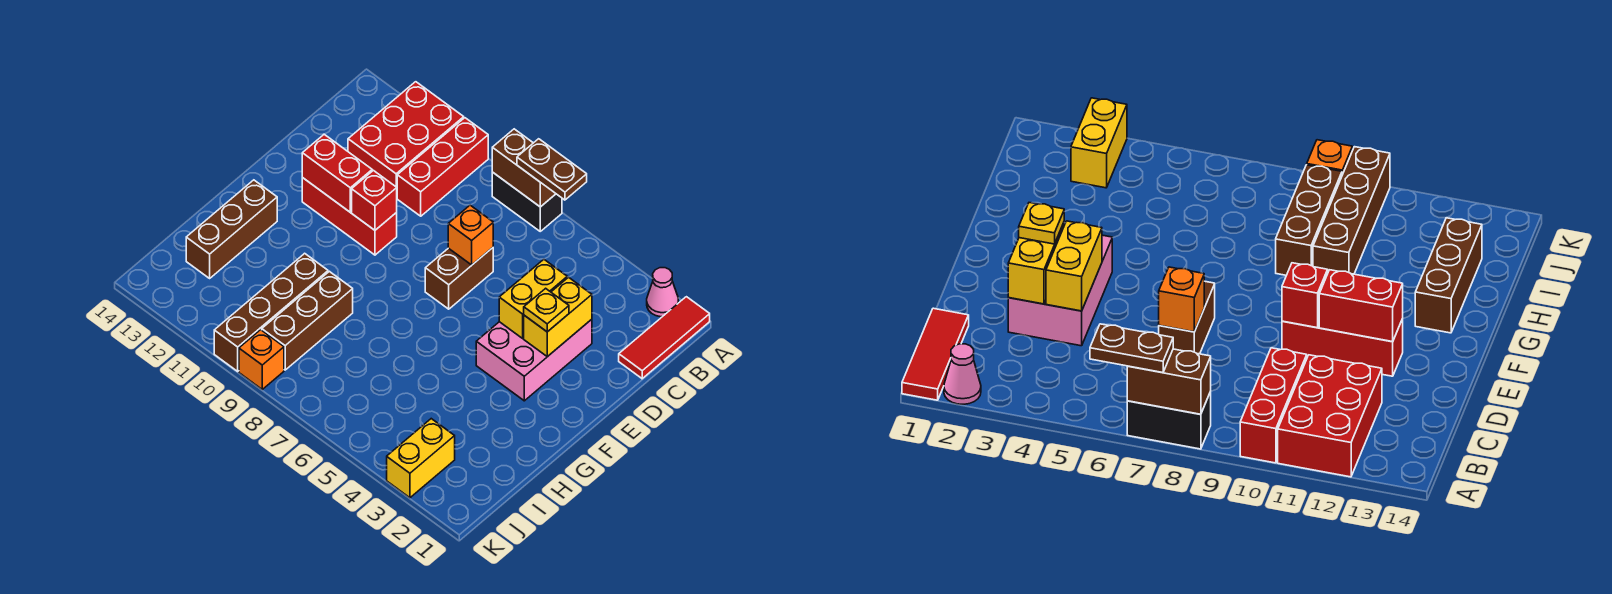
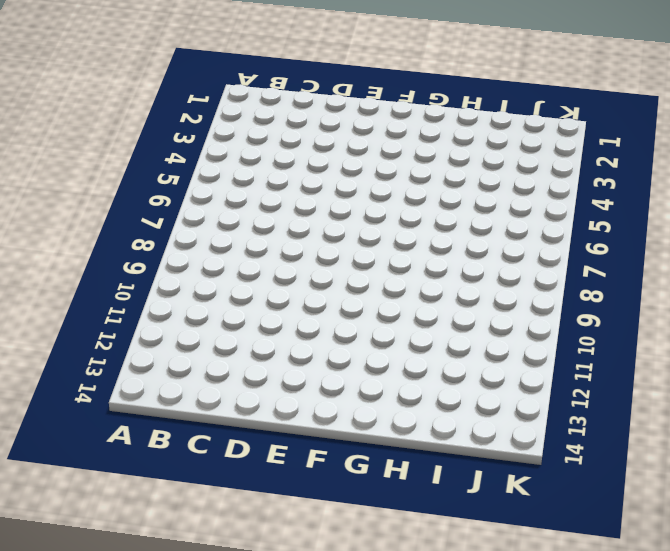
none -> red 1x3 tile [619,297,710,379]
none -> pink 1x1 cone [647,268,678,317]
none -> black 1x2 brick [492,172,562,231]

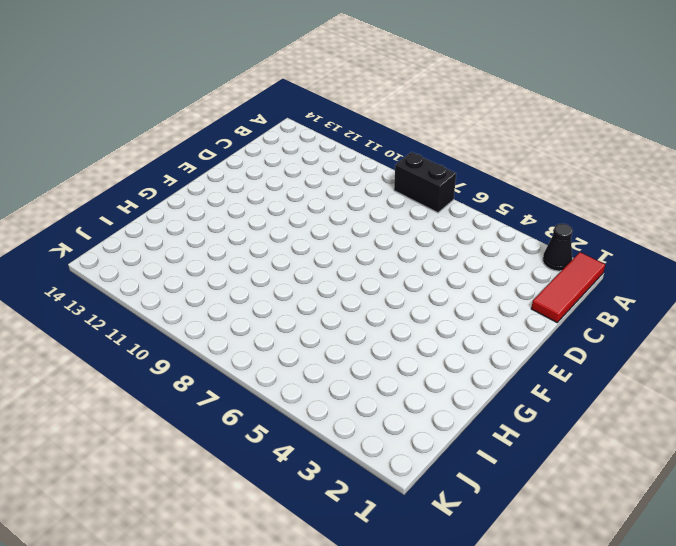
black 1x1 cone [543,224,573,271] -> pink 1x1 cone [647,268,678,317]
none -> red 1x3 brick [397,118,488,216]
none -> red 2x3 brick [348,82,464,187]
none -> pink 2x3 brick [476,319,592,401]

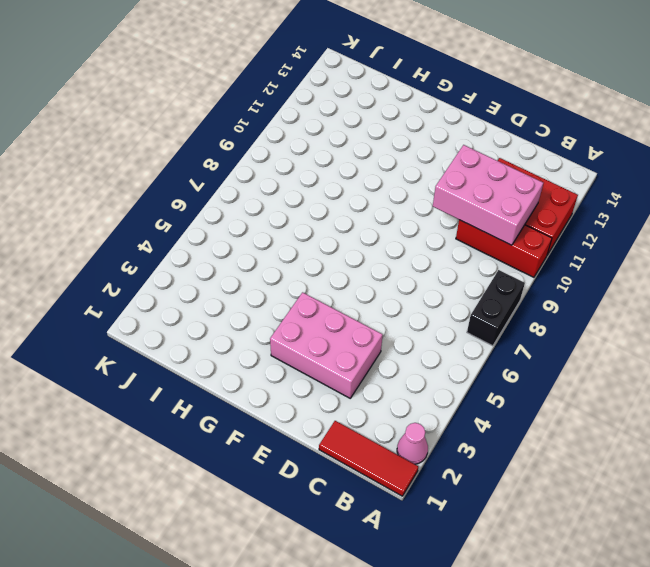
pink 2x3 brick [433,145,543,245] -> none
none -> brown 1x2 brick [425,248,493,309]
none -> red 1x3 brick [302,178,397,255]
none -> brown 1x3 brick [186,180,277,278]

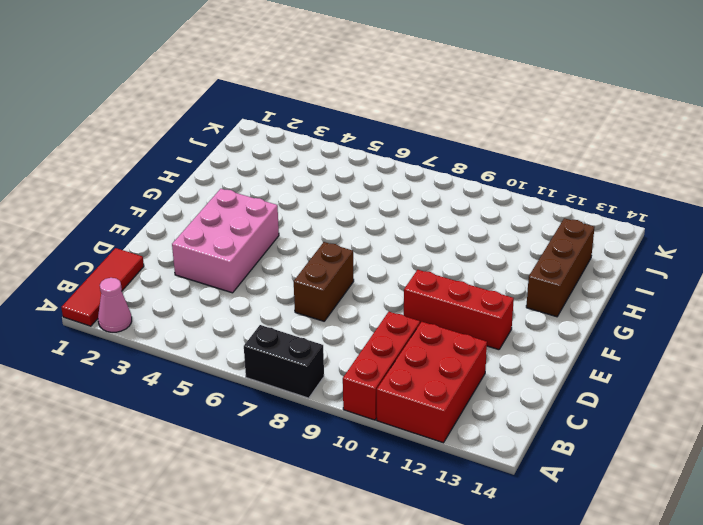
none -> brown 1x3 brick [262,271,353,370]
none -> brown 1x4 brick [214,253,328,371]
none -> yellow 1x2 brick [387,419,455,498]

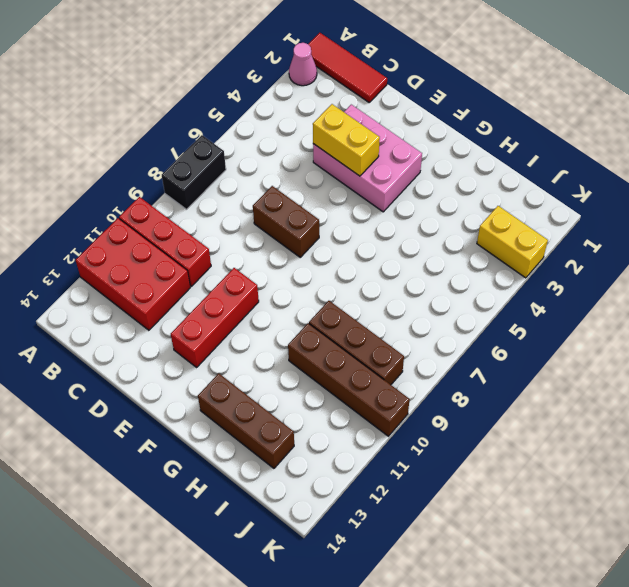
none -> orange 1x1 brick [239,330,284,389]
none -> brown 1x2 brick [492,129,556,207]
none -> yellow 1x2 brick [524,277,592,357]

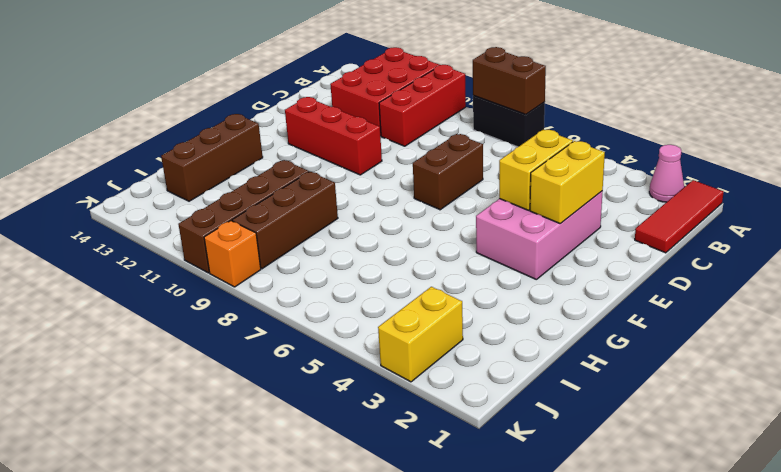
none -> orange 1x1 brick [448,205,493,265]
none -> red 1x1 brick [352,170,397,230]
none -> red 1x2 brick [302,134,372,212]

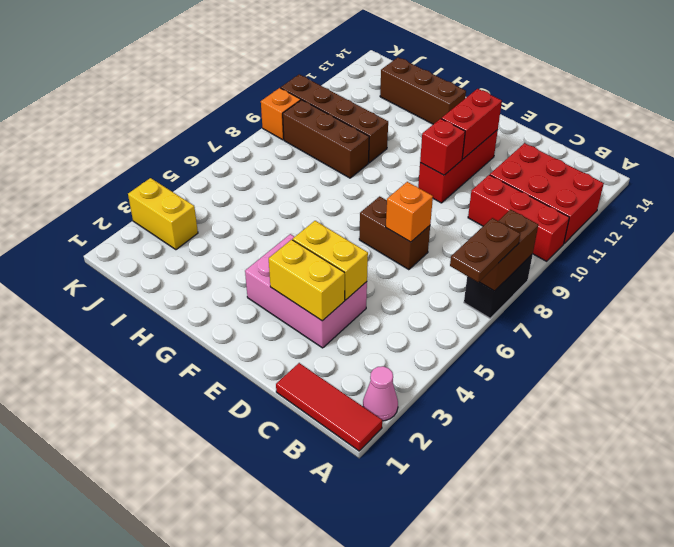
none -> yellow 1x1 plate [524,288,569,332]

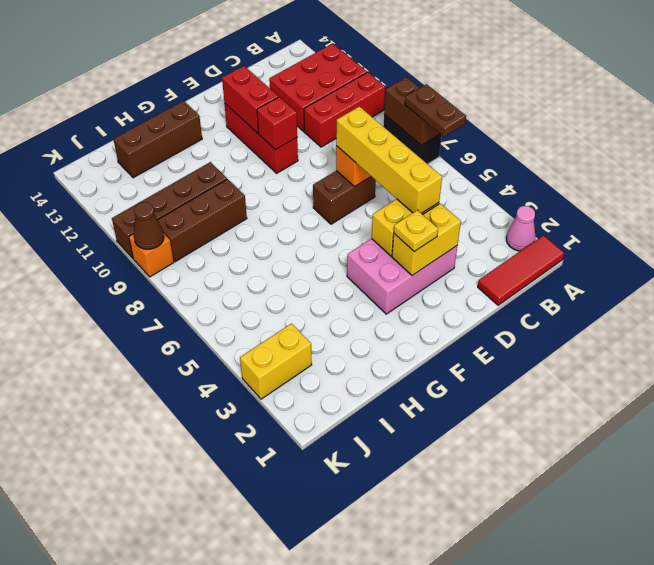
yellow 1x4 brick [336,106,442,214] -> none
brown 1x1 cone [134,202,164,249] -> none

